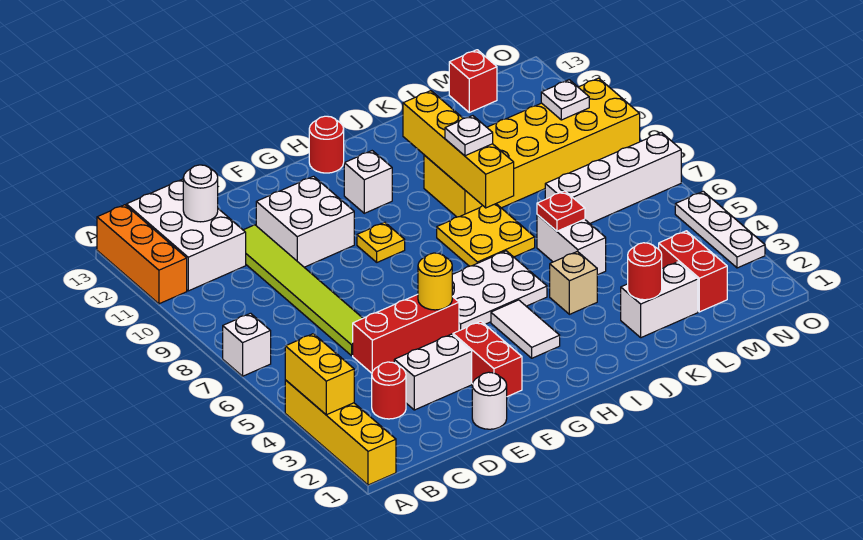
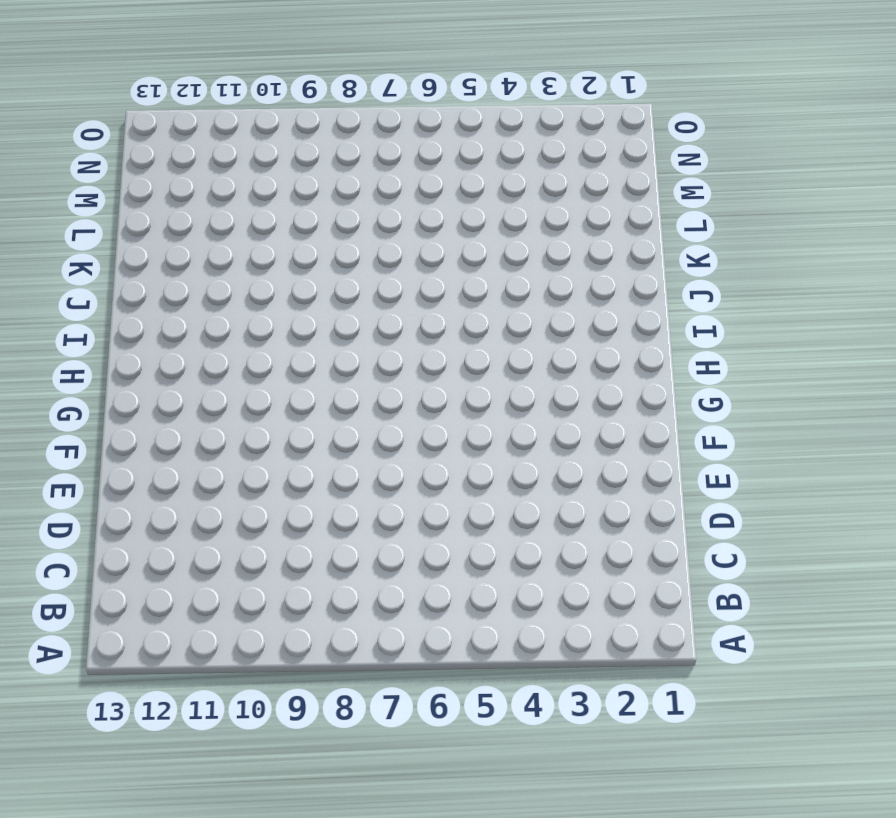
none -> yellow 1x4 brick [285,380,396,485]
none -> white 1x1 brick [223,313,271,376]
none -> orange 1x3 brick [97,205,187,304]
none -> white 2x3 brick [126,179,246,291]

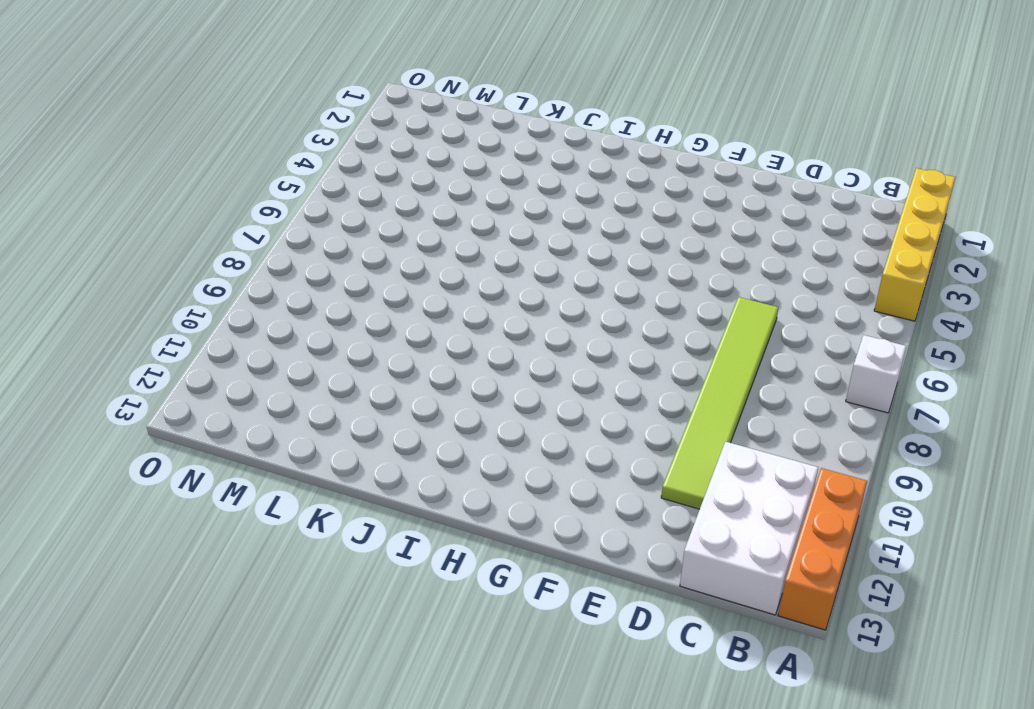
none -> red 1x1 round brick [372,362,406,419]
none -> white 1x2 brick [394,334,472,410]
none -> red 1x3 brick [353,294,459,373]
none -> white 1x1 round brick [472,372,507,429]

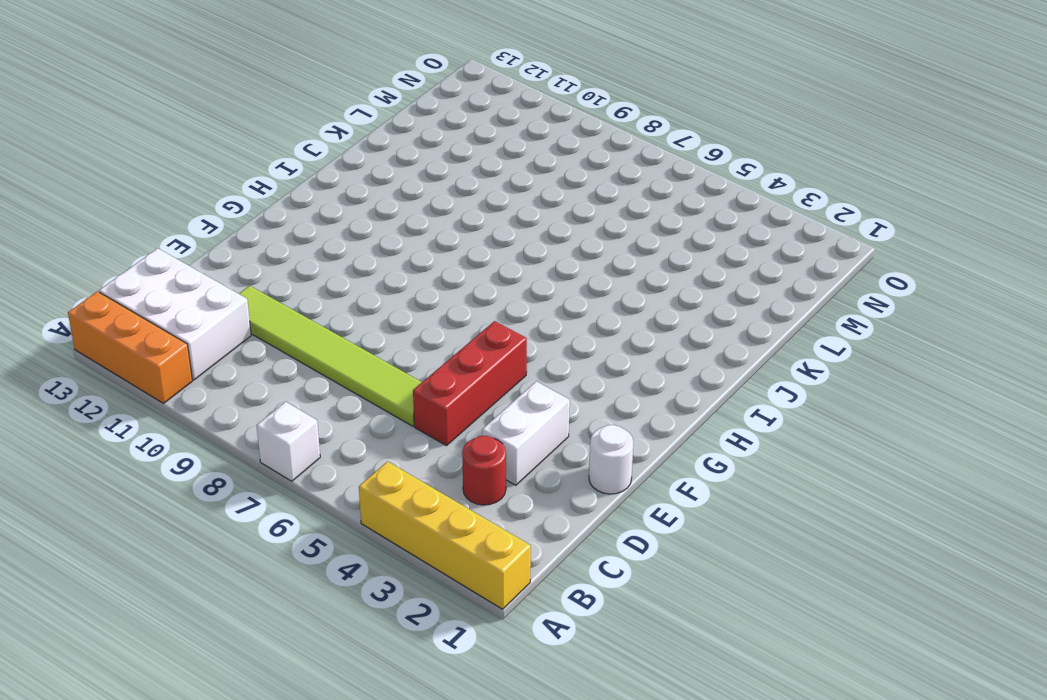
none -> white 2x2 brick [256,176,354,267]
none -> red 1x2 brick [453,321,522,397]
none -> white 2x3 plate [452,251,547,331]
none -> yellow 1x1 plate [357,222,405,262]

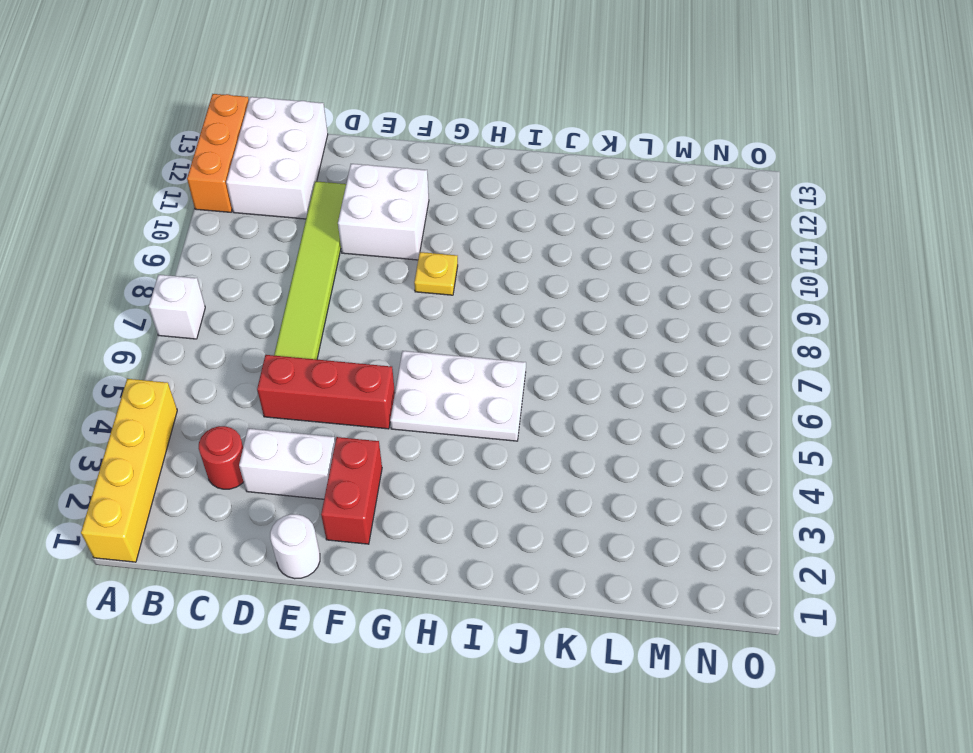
none -> white 1x2 tile [491,300,560,358]
none -> white 1x1 brick [344,151,392,213]
none -> red 1x1 round brick [309,116,344,173]
none -> yellow 2x2 plate [437,204,535,266]

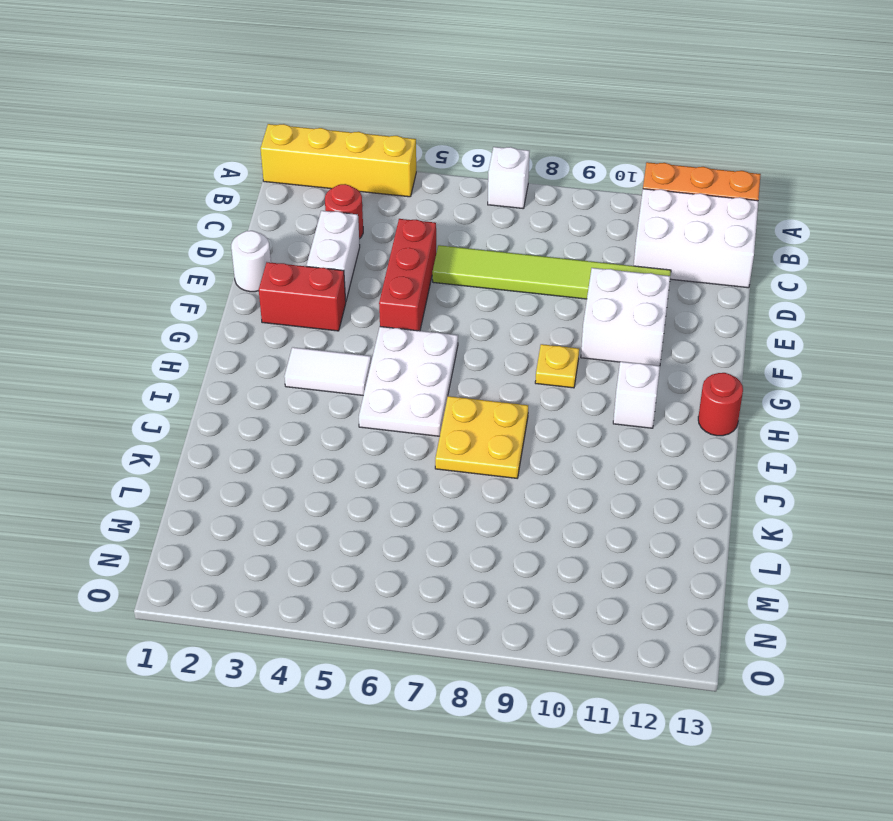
none -> tan 1x1 brick [550,251,597,314]
none -> yellow 2x6 brick [424,78,640,217]
none -> white 1x2 brick [621,262,698,338]
none -> white 1x2 brick [537,215,606,275]

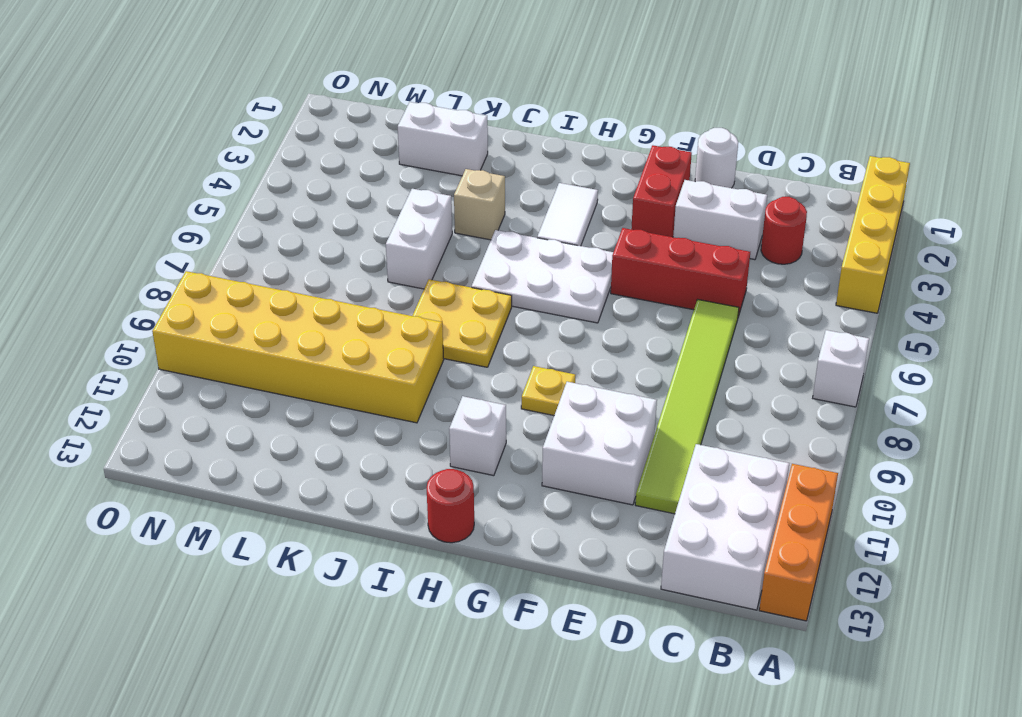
none -> white 1x4 brick [545,133,681,223]
none -> red 1x2 brick [659,231,727,312]
none -> red 1x1 brick [449,50,497,112]
none -> white 1x3 plate [675,191,765,268]

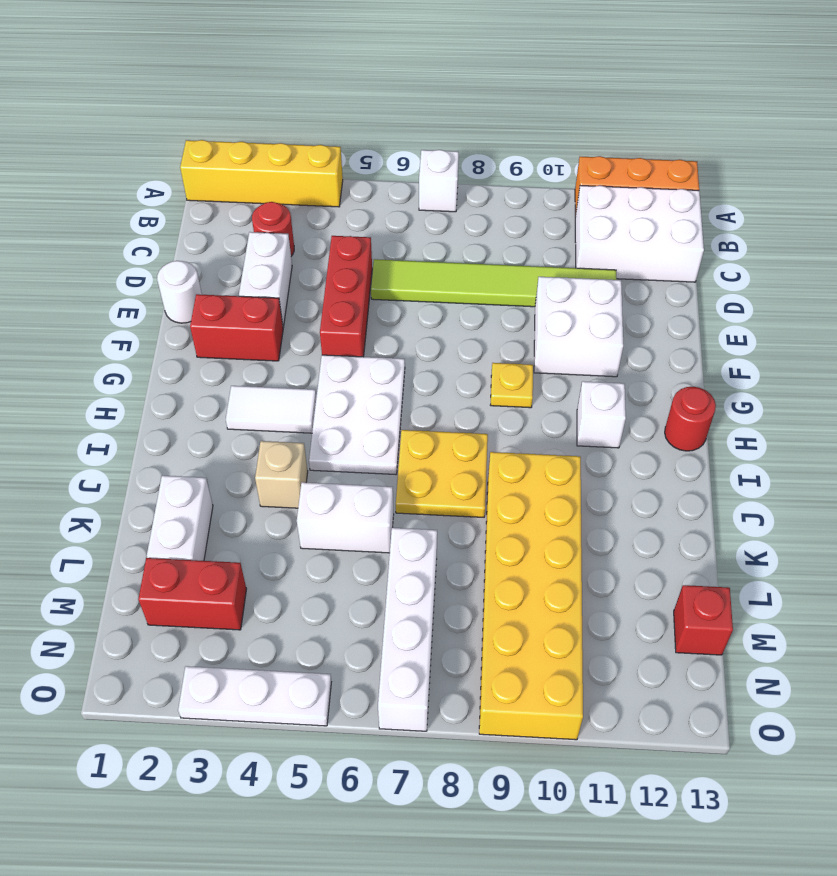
none -> yellow 1x2 brick [285,334,354,415]
none -> white 1x1 round brick [183,165,218,222]
none -> yellow 1x1 round brick [418,253,452,310]
none -> yellow 1x4 brick [403,91,514,208]

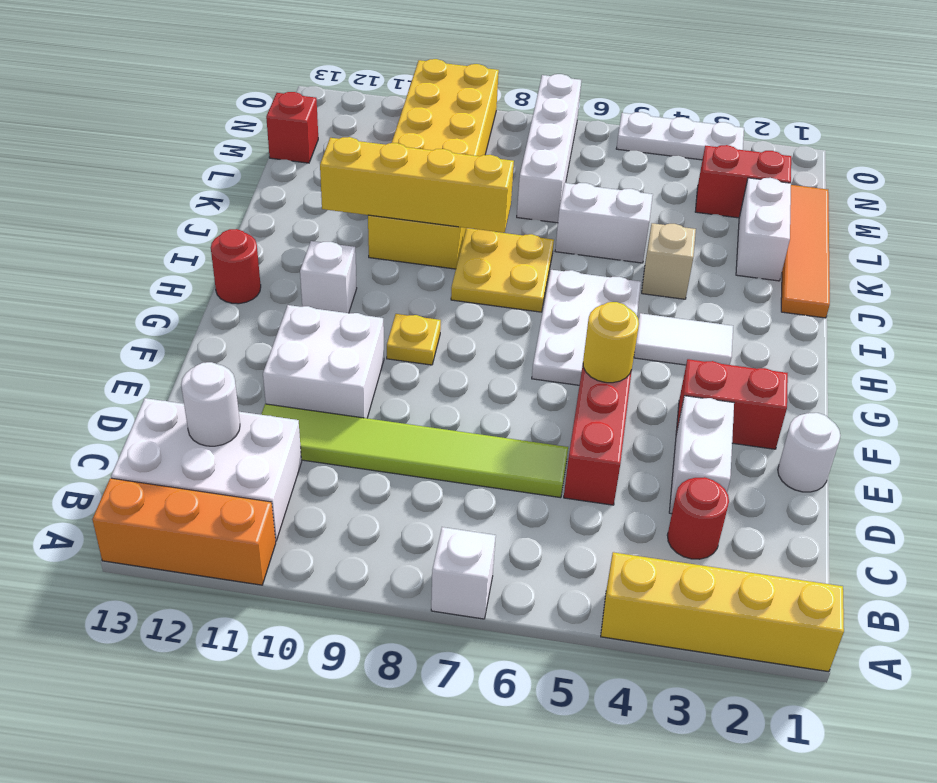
orange 1x4 tile [781,185,830,318] -> none
none -> yellow 1x2 brick [285,334,354,415]
none -> red 1x1 round brick [628,243,662,300]
none -> red 1x1 plate [537,191,585,231]
none -> white 1x1 plate [541,80,589,120]

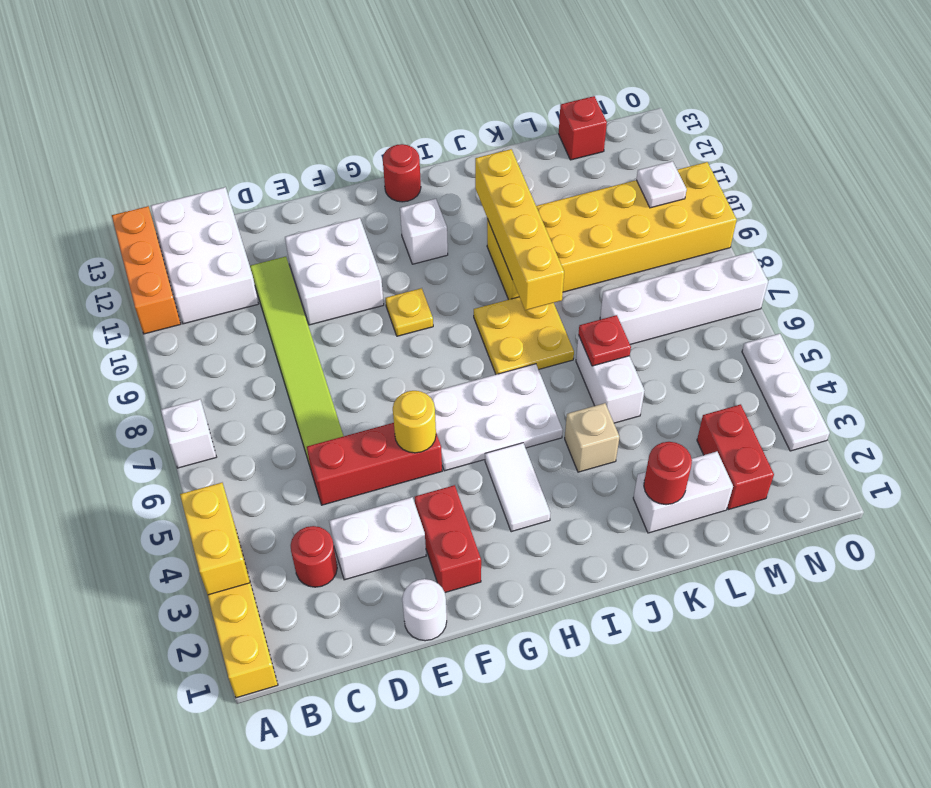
none -> white 1x1 round brick [183,165,218,222]
none -> white 1x1 plate [445,116,493,156]

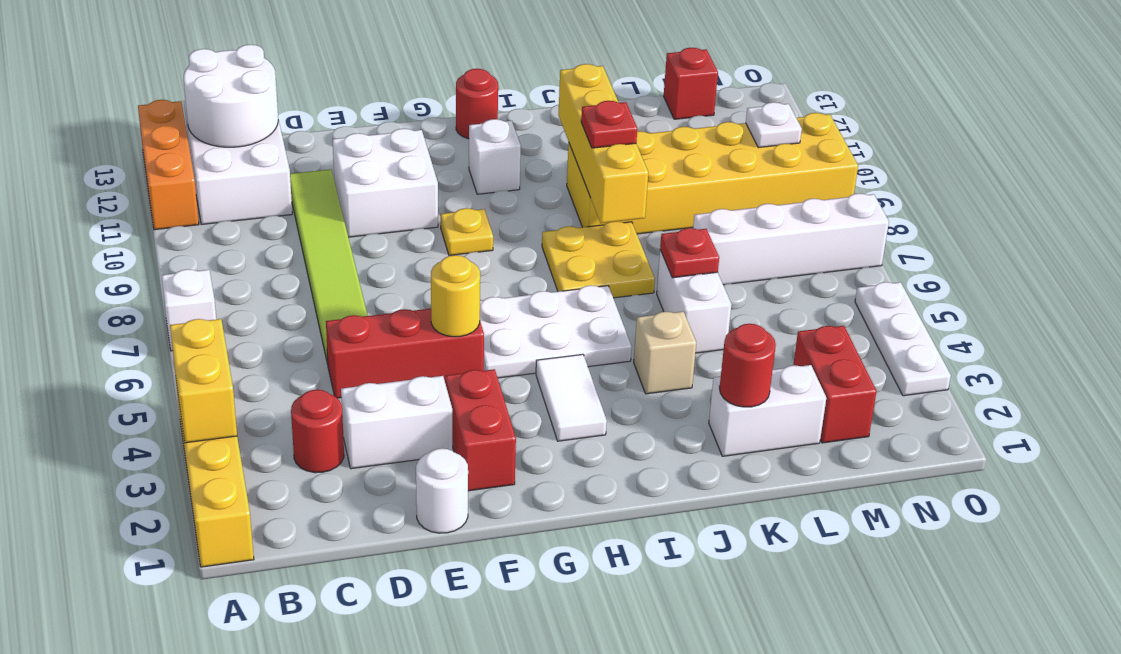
white 2x2 round brick [184,45,278,147] -> white 1x1 round brick [183,165,218,222]
red 1x1 plate [581,101,637,148] -> white 1x1 plate [445,116,493,156]

